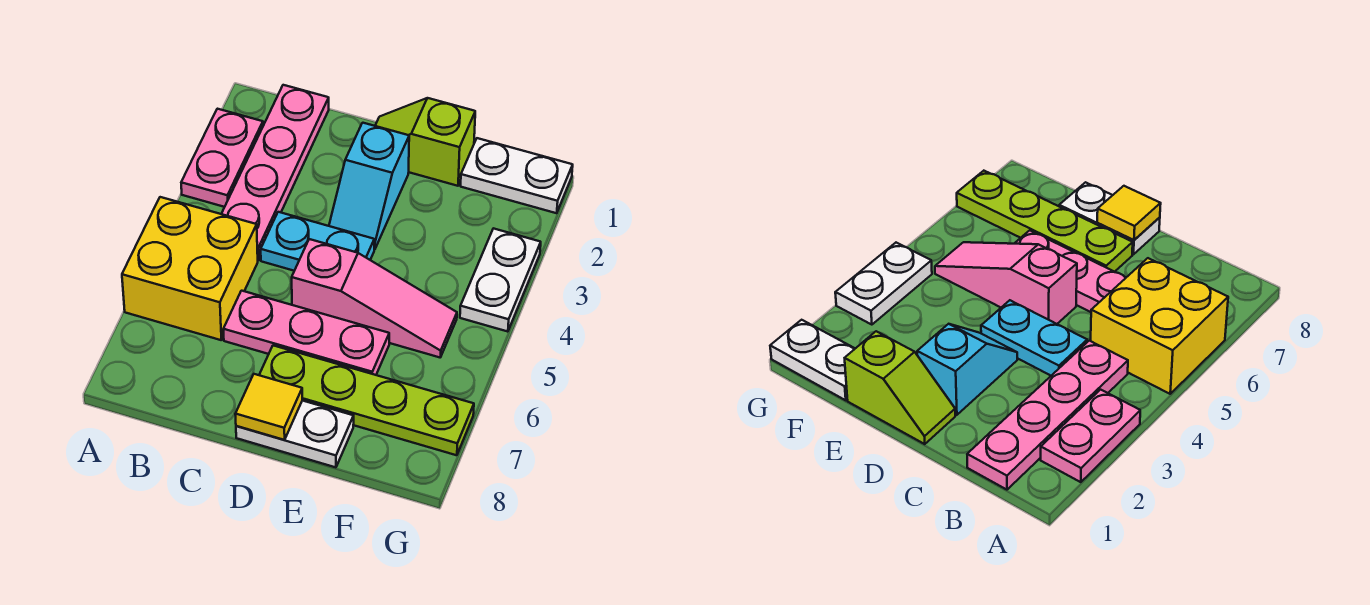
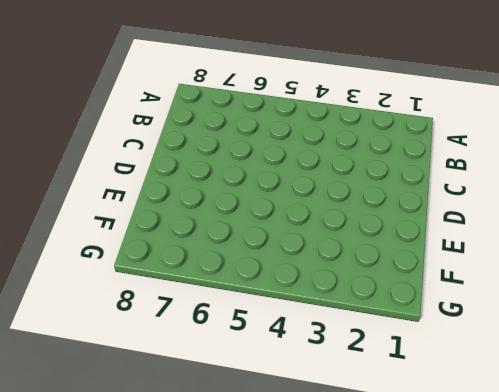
none -> pink 1x2 plate [181,109,263,207]
none -> yellow 2x2 brick [122,197,258,340]
none -> pink 1x4 plate [222,85,329,261]

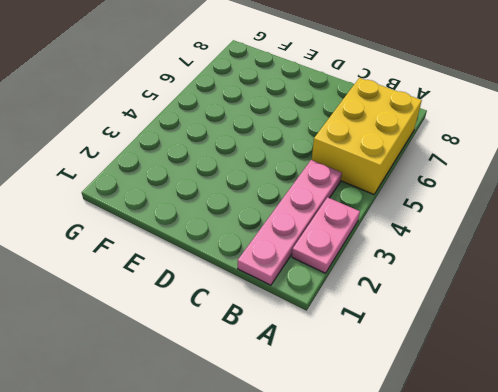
yellow 2x3 brick [312,78,422,194] -> yellow 2x2 brick [122,197,258,340]
none -> cyan 1x2 plate [261,212,374,271]
none -> pink 1x3 plate [223,291,389,375]
none -> lime 1x2 slope [375,98,475,186]

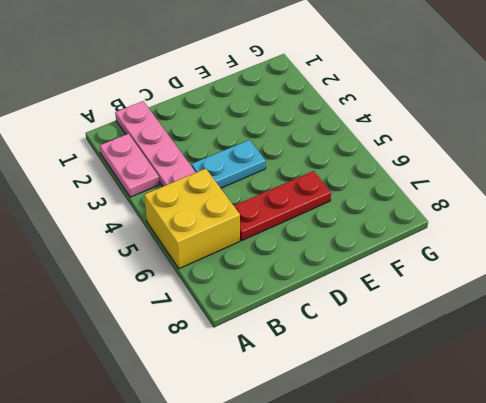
red 1x3 plate [234,171,331,240] -> pink 1x3 plate [223,291,389,375]
none -> lime 1x2 slope [375,98,475,186]
none -> cyan 1x2 slope [329,123,409,249]
none -> pink 1x3 slope [292,239,457,357]

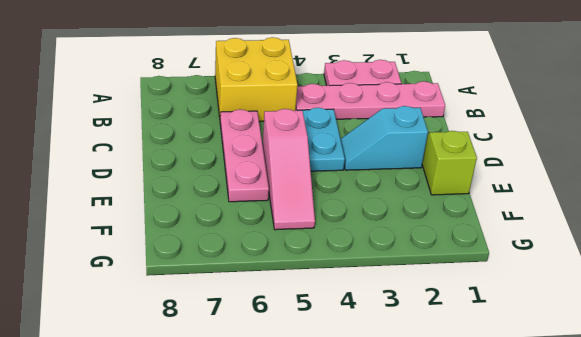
none -> lime 1x4 plate [259,345,474,455]
none -> white 1x2 plate [236,401,354,467]
none -> white 1x2 plate [461,138,573,213]

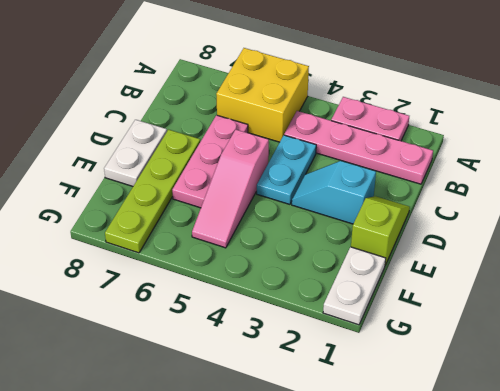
none -> white 1x2 plate [460,228,541,332]
none -> yellow 1x1 tile [235,374,302,440]

